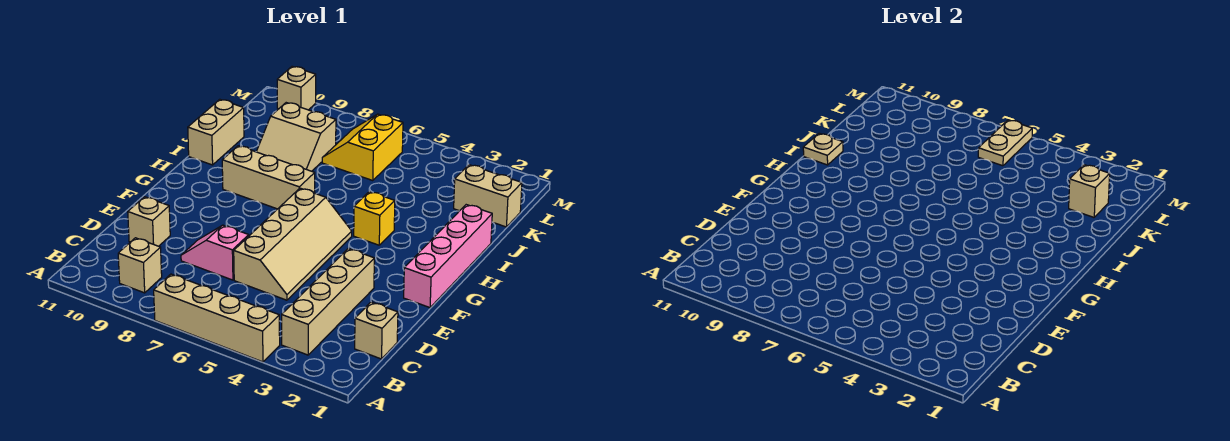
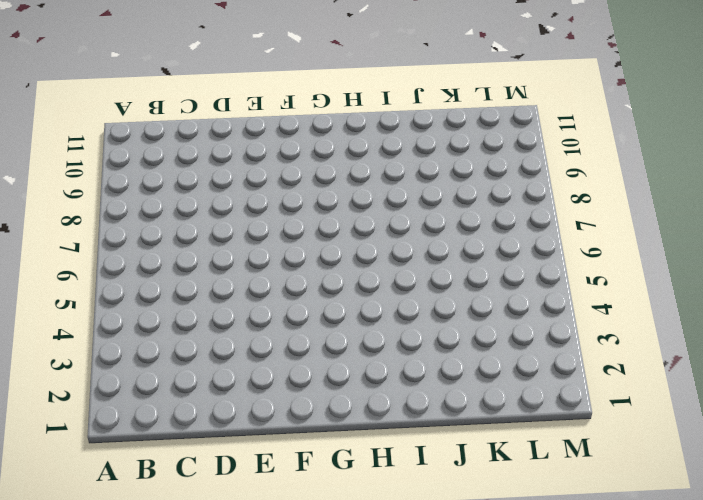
none -> tan 1x4 brick [154,274,280,362]
none -> tan 1x4 brick [282,248,374,355]
none -> tan 1x1 brick [118,238,162,293]

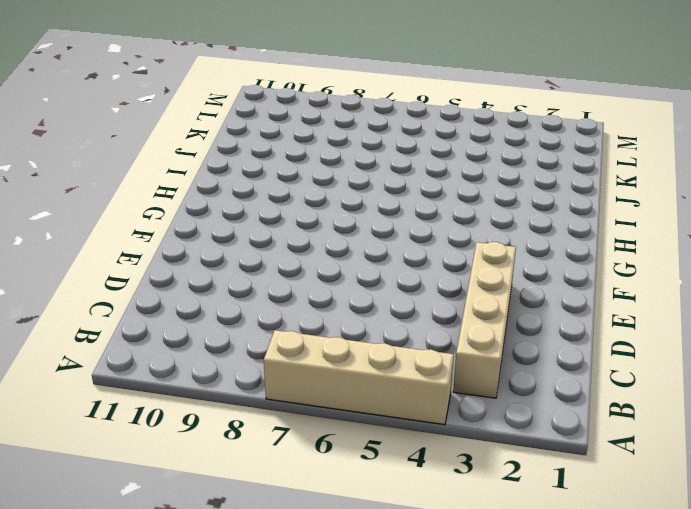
none -> tan 1x1 brick [118,238,162,293]
none -> tan 1x1 brick [355,302,398,359]
none -> tan 2x4 slope [234,188,352,300]

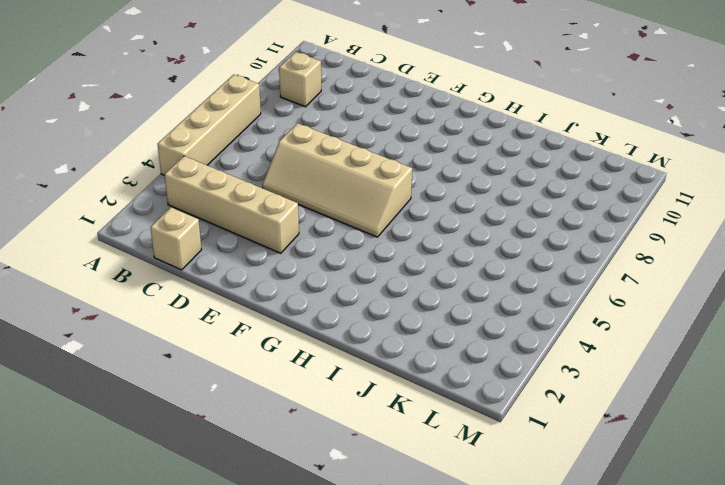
none -> pink 1x2 slope [181,225,249,280]
none -> tan 1x1 brick [128,197,170,246]
none -> pink 1x4 brick [404,205,492,308]

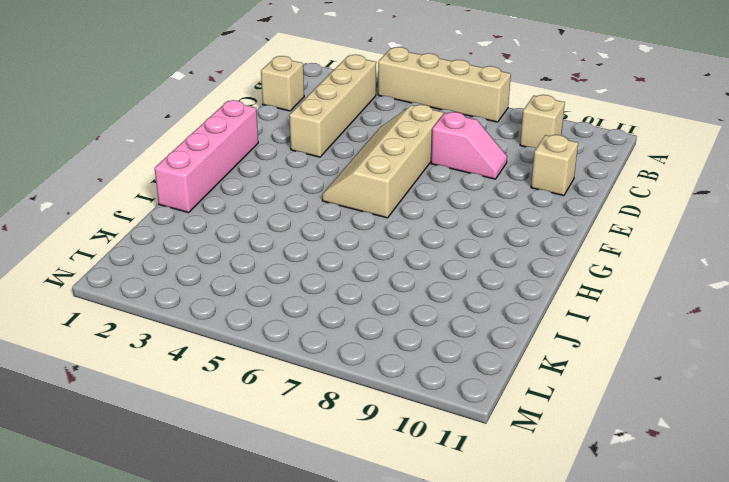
none -> yellow 1x1 brick [354,192,395,245]
none -> tan 1x3 brick [222,146,315,209]
none -> tan 1x2 brick [188,99,244,165]

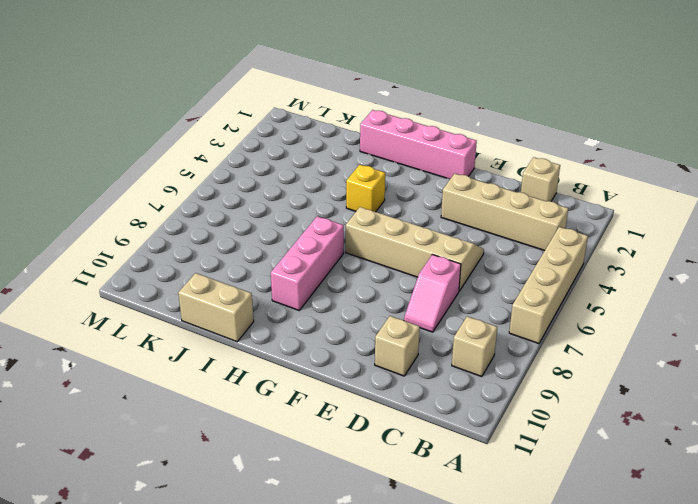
pink 1x3 brick [271,216,344,310] -> tan 1x3 brick [222,146,315,209]
none -> tan 2x2 slope [256,103,336,171]
none -> tan 1x2 brick [454,165,522,227]
none -> yellow 2x2 slope [322,114,403,181]

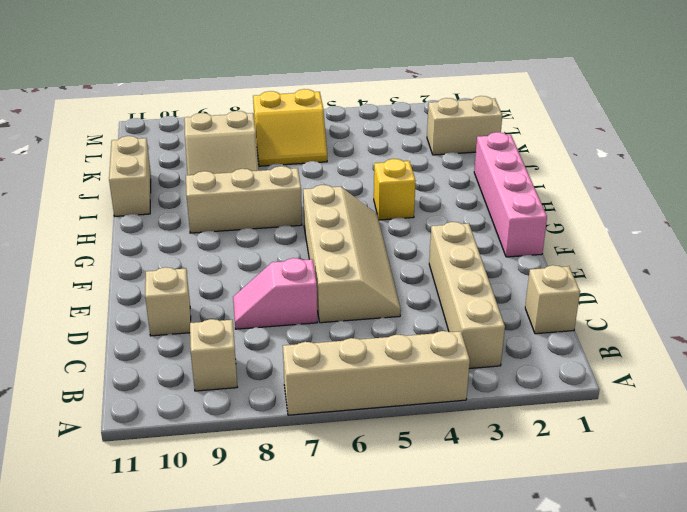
yellow 2x2 slope [253,89,327,166] -> yellow 2x2 slope turned to [322,114,403,181]
none -> tan 1x1 brick [277,66,316,110]
none -> tan 1x1 plate [803,133,843,165]
none -> tan 1x1 brick [1069,165,1110,217]

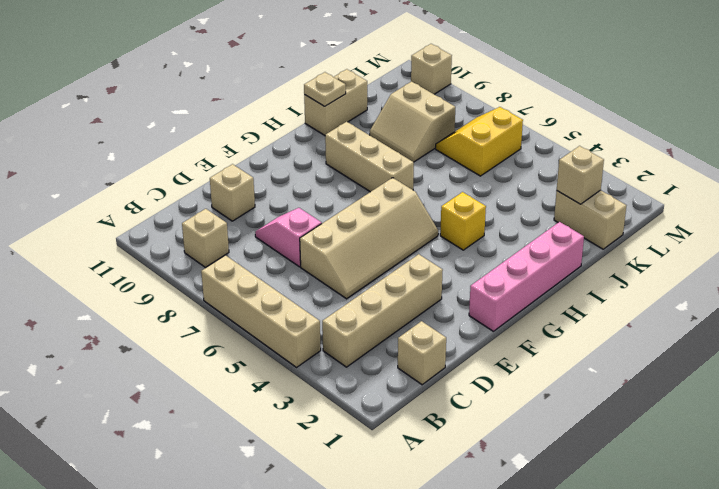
none -> tan 1x2 plate [978,120,1032,166]

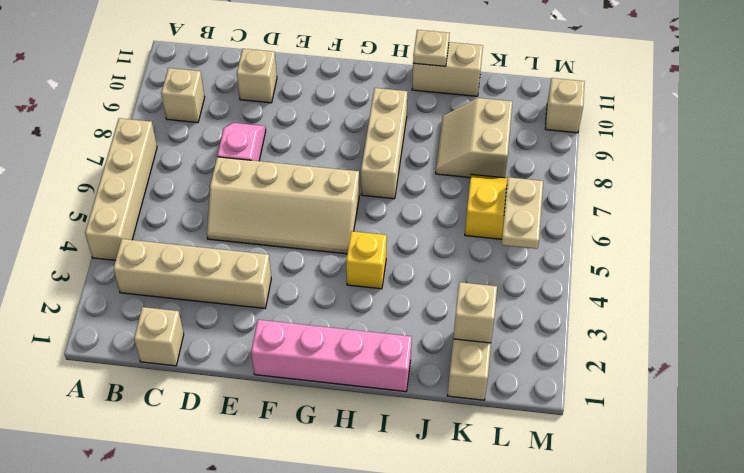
tan 1x2 plate [502,177,543,249] -> tan 1x2 plate turned to [978,120,1032,166]

